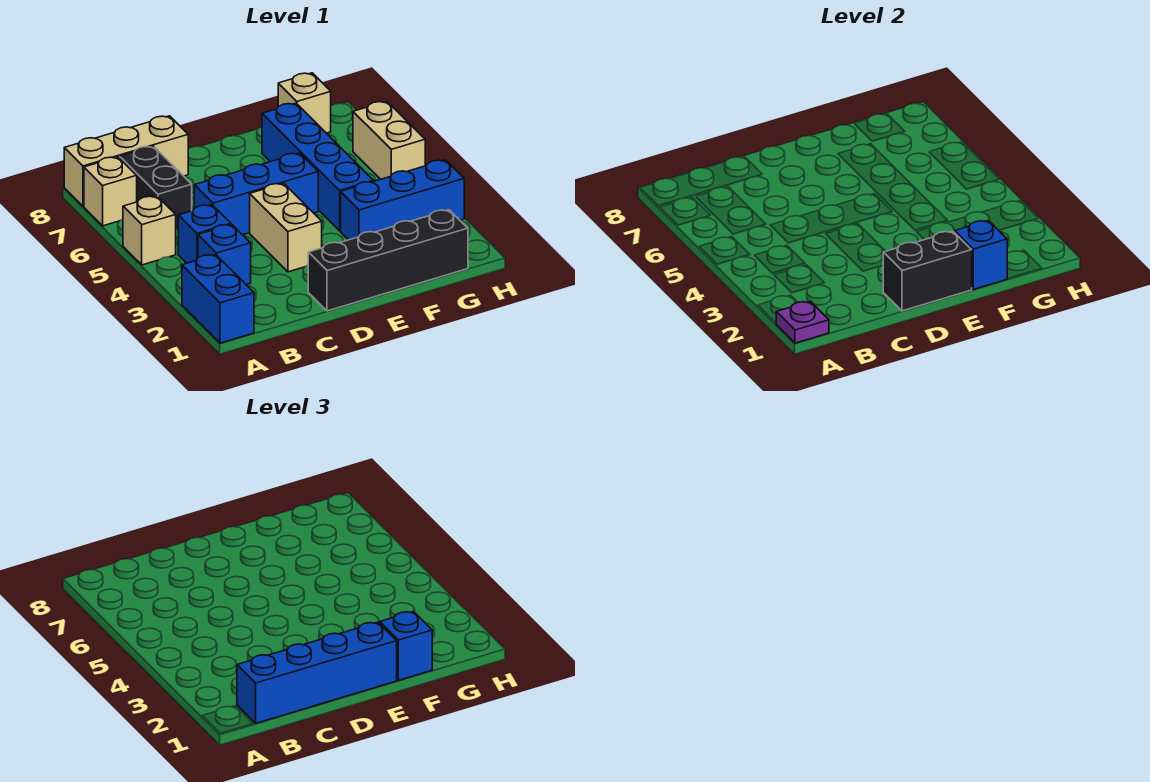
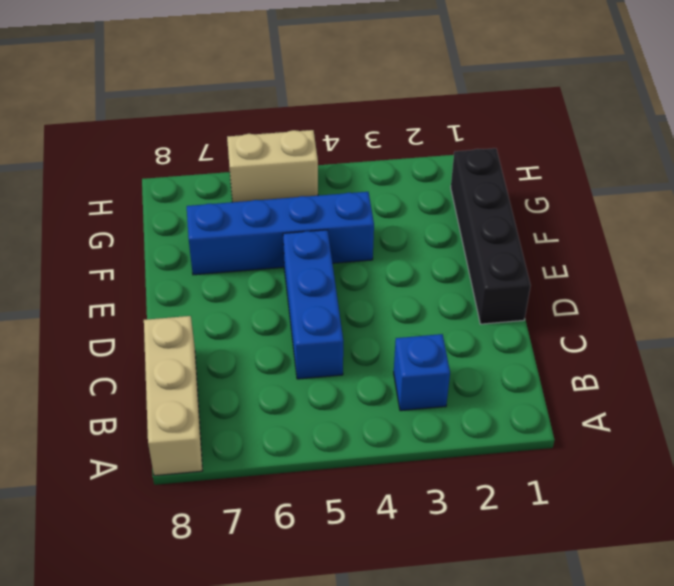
none -> blue 1x2 brick [182,255,254,343]
none -> tan 1x1 brick [123,196,176,265]
none -> tan 1x1 brick [84,157,137,226]

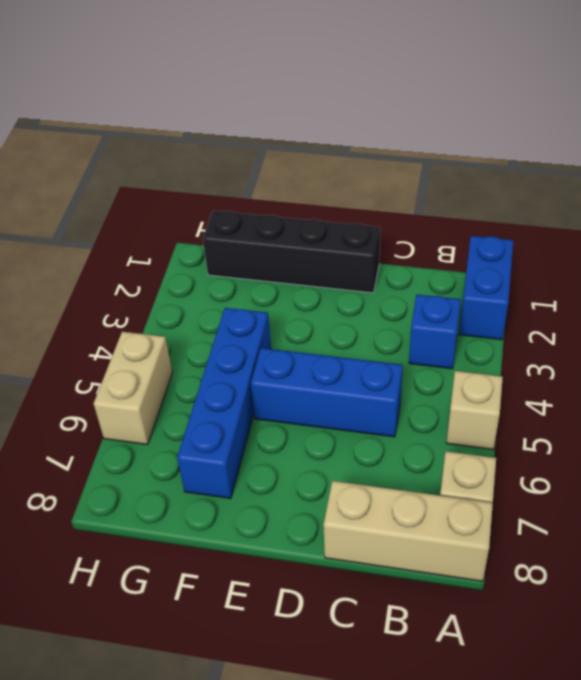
none -> blue 1x1 brick [178,205,231,263]
none -> black 1x2 brick [120,146,192,229]
none -> tan 1x2 brick [250,183,322,272]

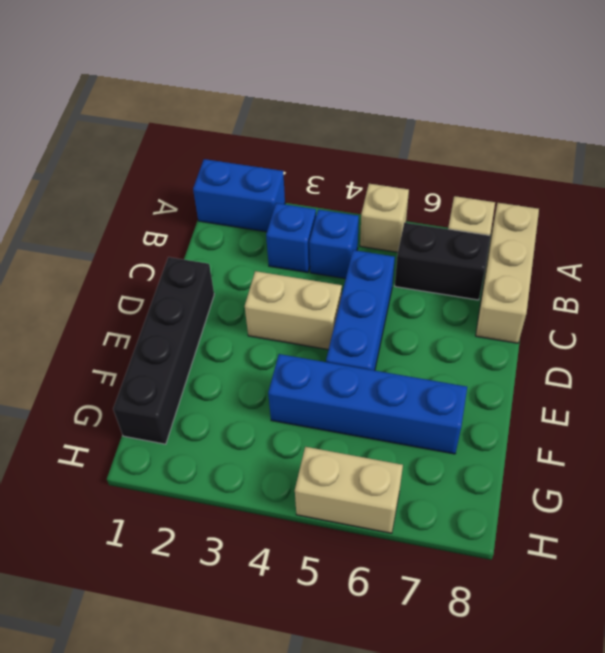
none -> blue 1x3 brick [341,160,464,240]
none -> tan 1x1 brick [278,73,331,133]
none -> purple 1x1 plate [776,301,829,343]

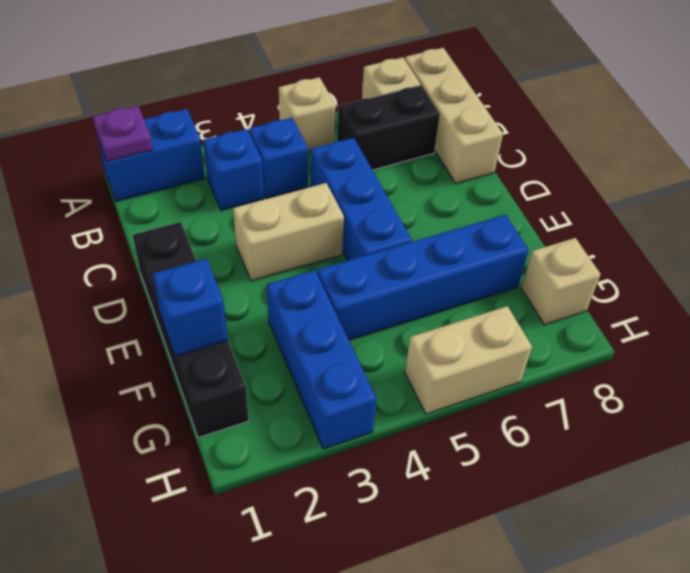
none -> black 1x2 brick [883,231,972,311]
none -> blue 1x4 brick [237,622,397,723]
none -> blue 1x1 brick [380,611,432,680]

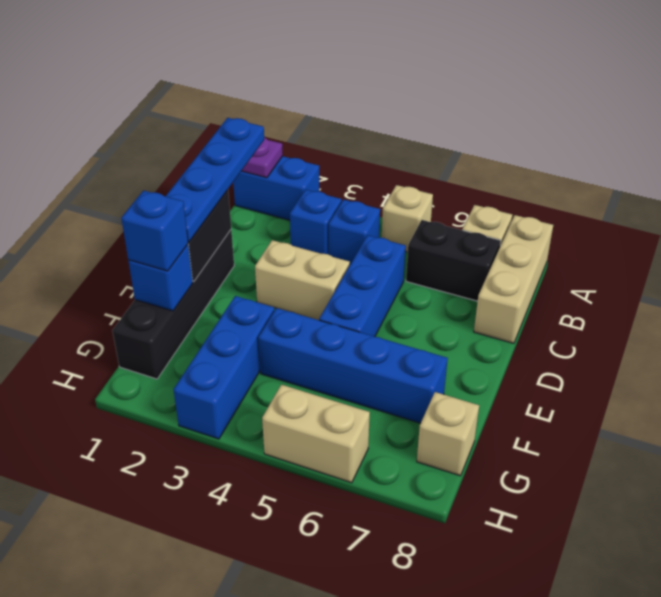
blue 1x4 plate [166,118,264,242] -> blue 1x4 brick [237,622,397,723]

